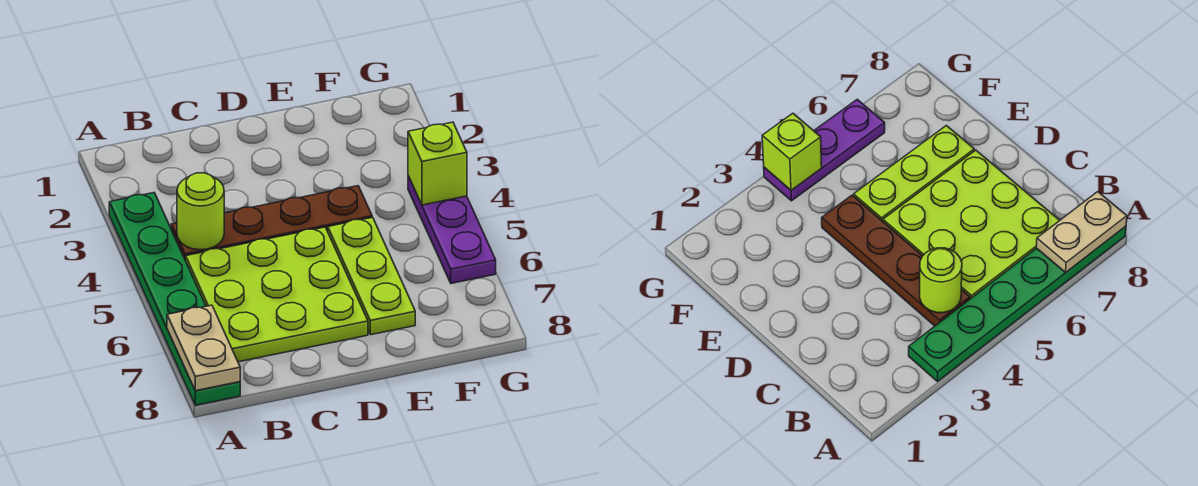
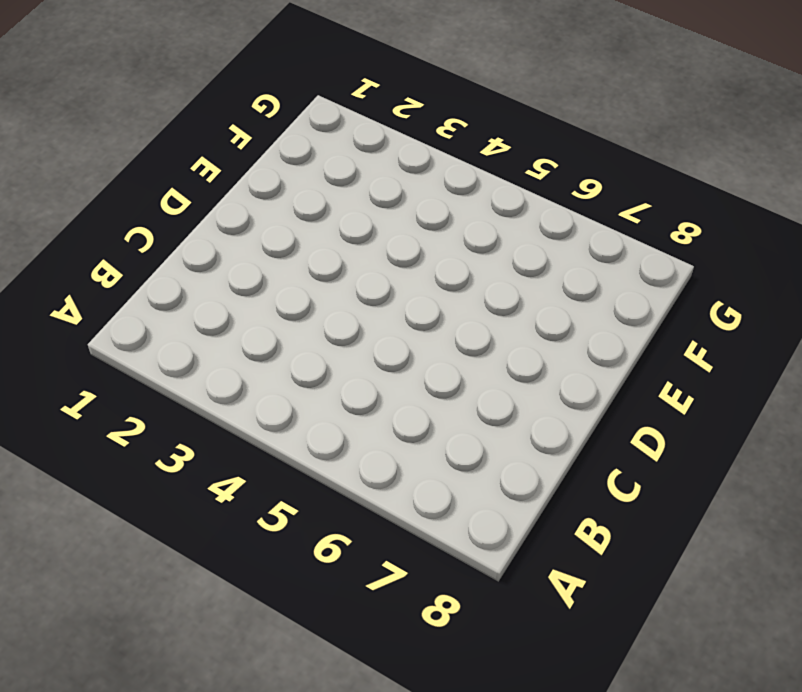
none -> green 1x6 plate [109,193,240,405]
none -> brown 1x4 plate [171,186,372,260]

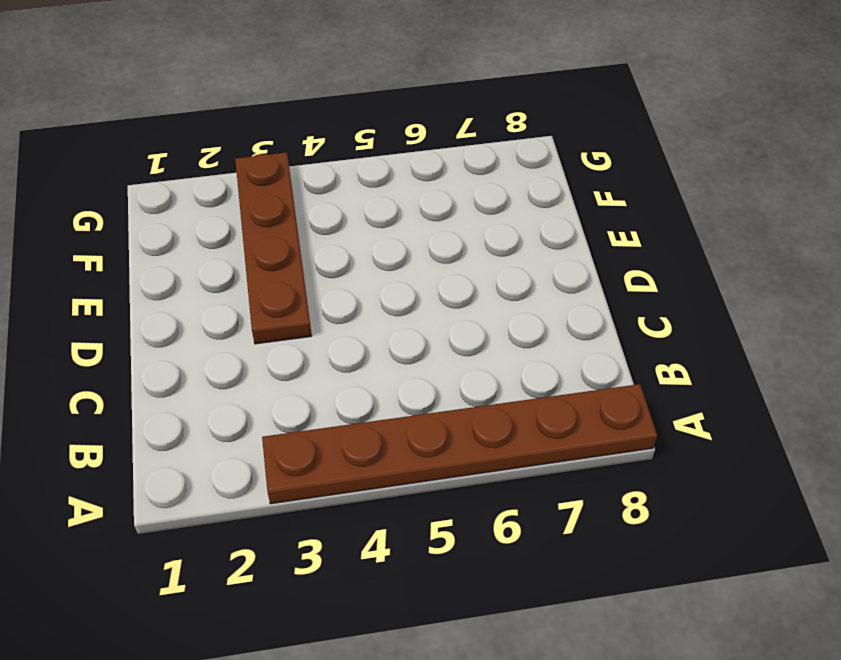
brown 1x6 plate [262,384,657,504] -> green 1x6 plate [109,193,240,405]
brown 1x4 plate [235,153,312,344] -> brown 1x4 plate moved to [171,186,372,260]
none -> lime 3x3 plate [186,227,368,362]
none -> lime 1x3 plate [328,217,415,335]

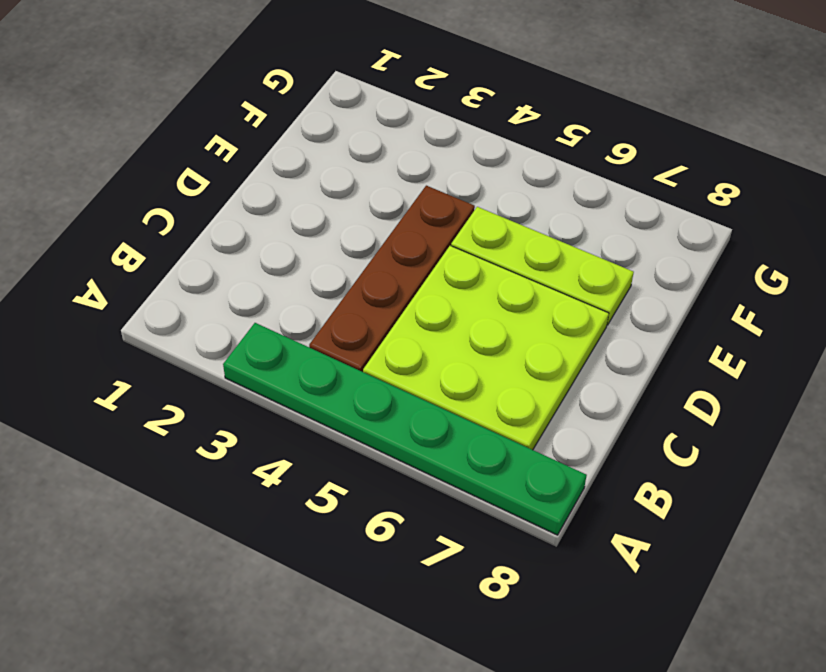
none -> purple 1x3 plate [408,176,496,283]
none -> tan 1x2 plate [167,305,240,391]

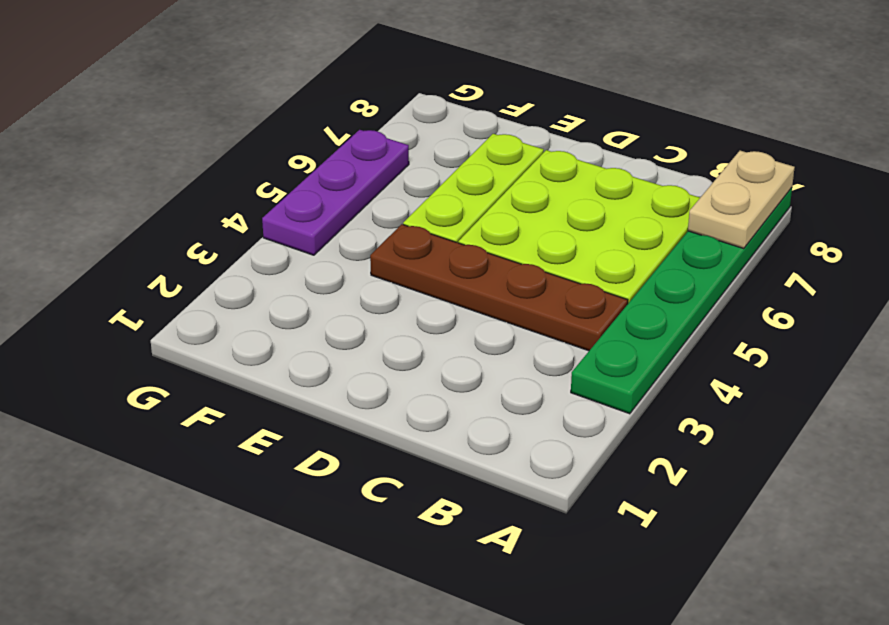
none -> lime 1x1 round brick [177,173,224,250]
none -> lime 1x1 brick [408,122,467,205]

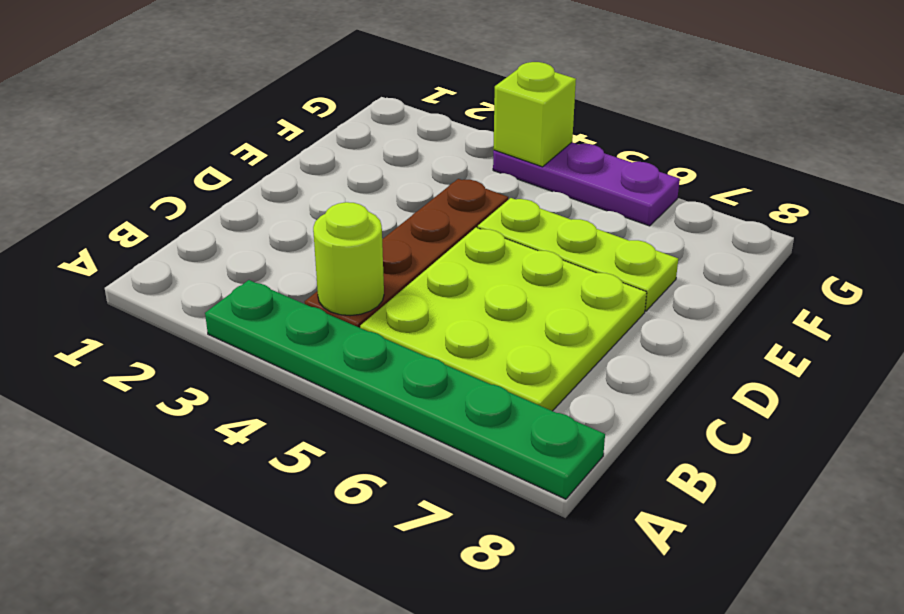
none -> tan 1x2 plate [167,305,240,391]

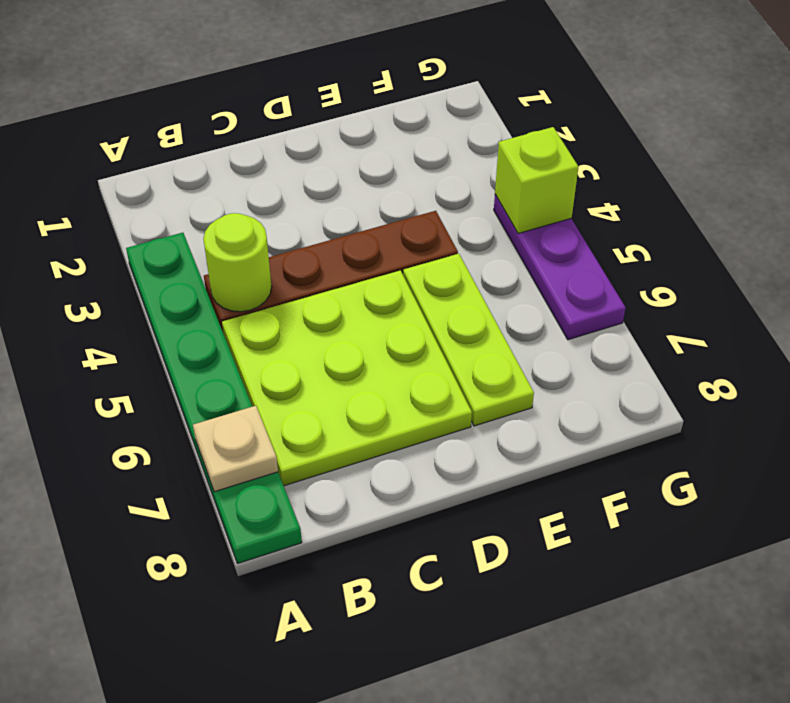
tan 1x1 plate [193,406,278,492] -> tan 1x2 plate [167,305,240,391]

